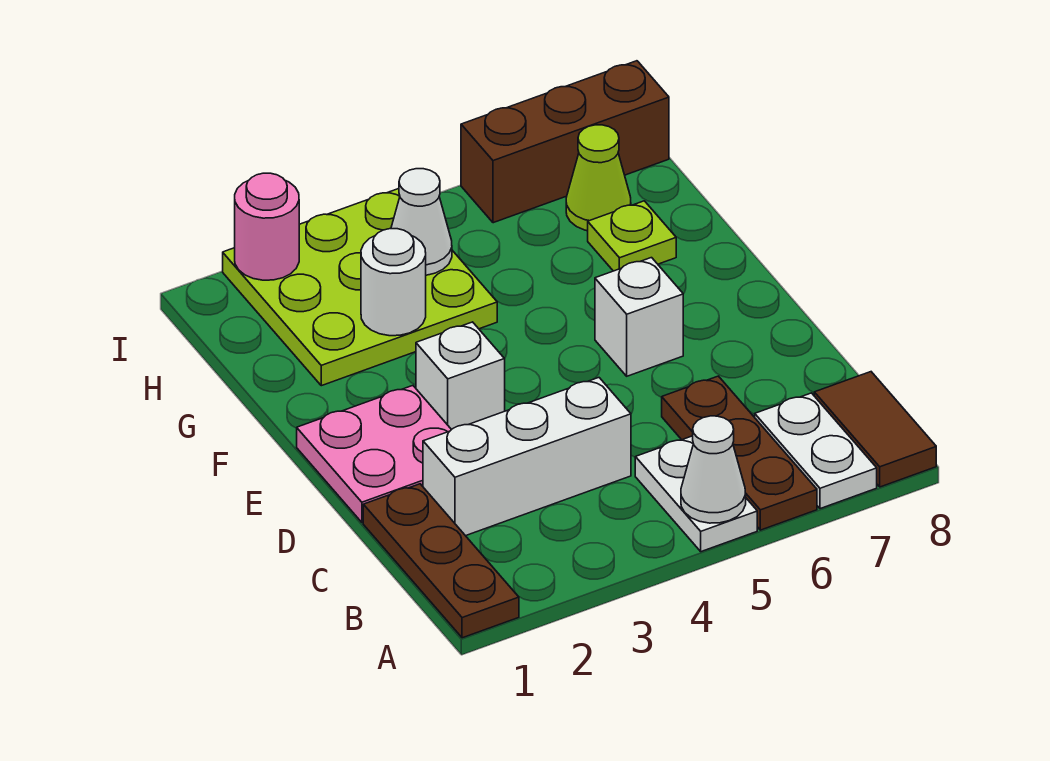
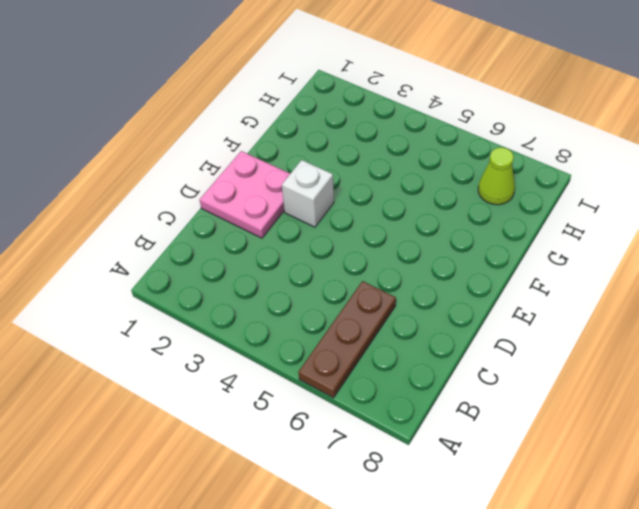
none -> brown 1x3 plate [363,484,519,638]
none -> white 1x2 plate [635,436,757,552]
none -> white 1x2 plate [755,393,877,509]

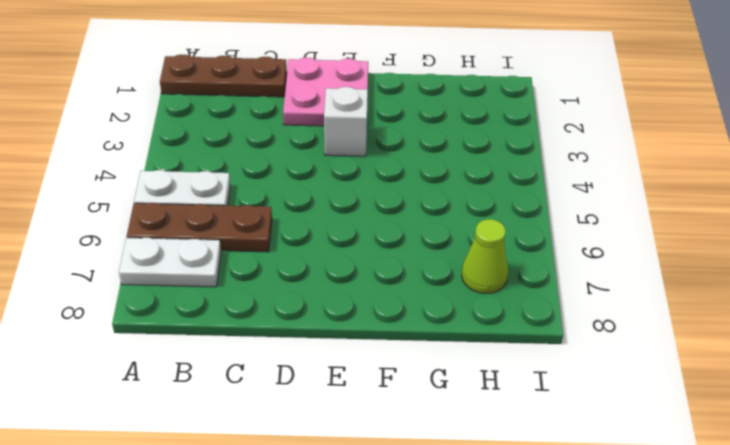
none -> brown 1x2 tile [814,372,936,487]
none -> white 1x3 brick [423,378,631,536]
none -> white 1x1 brick [595,258,683,376]

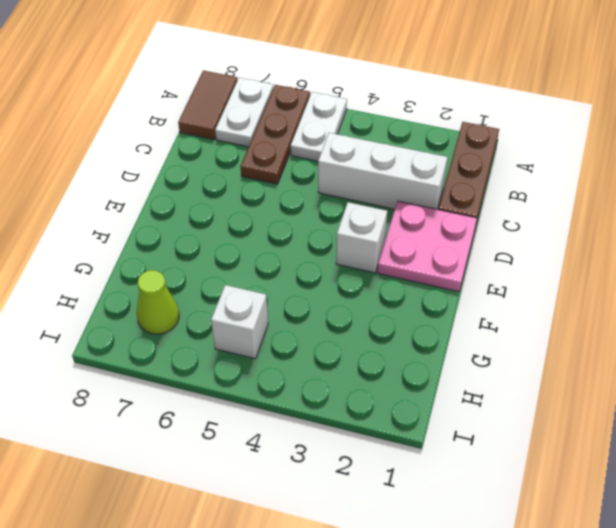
white 1x1 brick [211,285,268,359] -> white 1x1 brick moved to [595,258,683,376]
none -> lime 3x3 plate [223,189,497,386]
none -> lime 1x1 plate [588,201,676,271]
none -> brown 1x3 brick [461,61,669,223]

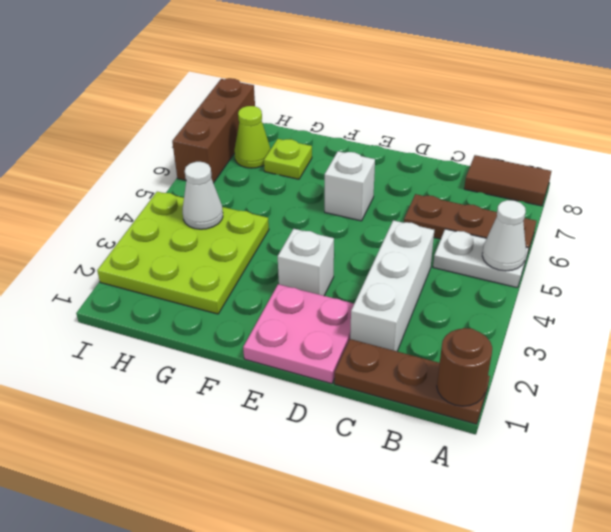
brown 1x1 round brick [437,328,492,406] -> none
none -> white 1x2 plate [755,393,877,509]
none -> white 1x1 round brick [361,229,426,336]
none -> pink 1x1 round brick [235,173,299,280]

